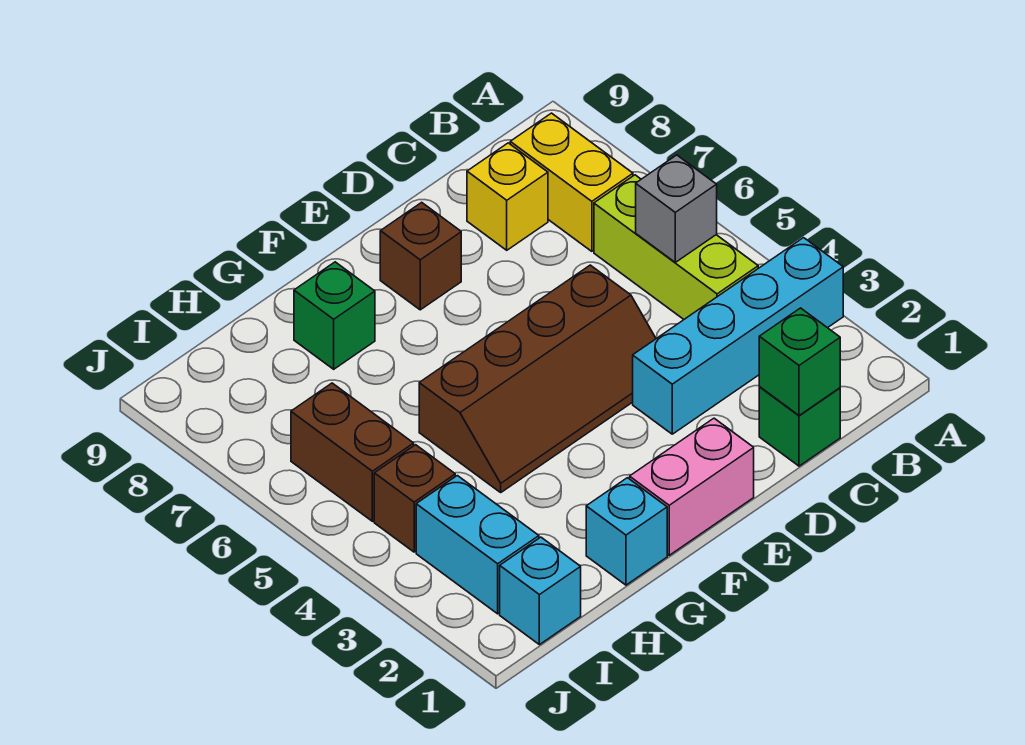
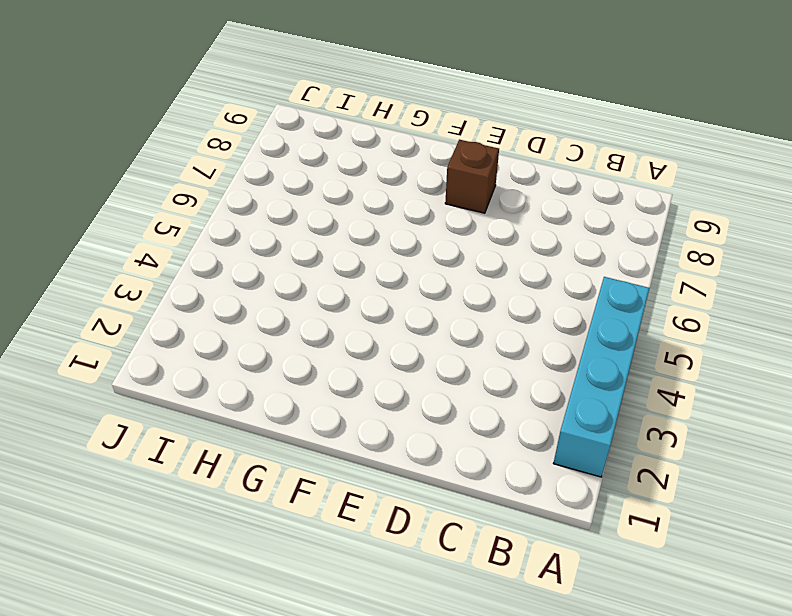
cyan 1x4 brick [553,277,649,477] -> cyan 1x4 brick turned to [633,238,843,434]
none -> lime 1x3 brick [594,175,758,319]
none -> yellow 1x2 brick [510,113,633,251]
none -> green 1x1 brick [759,387,840,466]

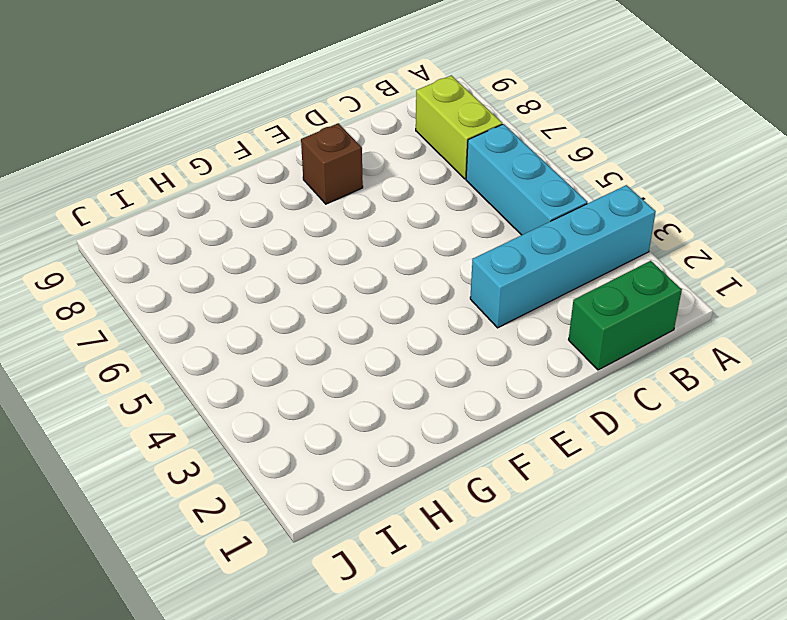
green 1x2 brick [569,261,682,370] -> green 1x1 brick [759,387,840,466]
cyan 1x3 brick [466,124,587,235] -> lime 1x3 brick [594,175,758,319]
lime 1x2 brick [416,75,502,179] -> yellow 1x2 brick [510,113,633,251]
none -> yellow 1x1 brick [467,143,548,250]
none -> brown 2x4 slope [419,265,656,492]
none -> pink 1x2 brick [630,418,754,555]

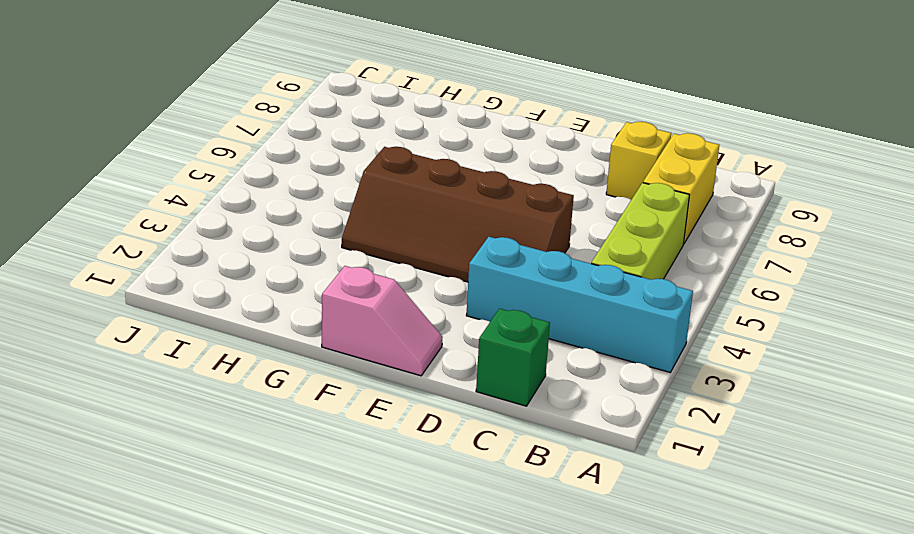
pink 1x2 slope [322,266,443,376] -> pink 1x2 brick [630,418,754,555]
none -> brown 1x1 brick [380,202,461,310]
none -> cyan 1x1 brick [586,478,667,585]
none -> green 1x1 brick [294,262,375,369]

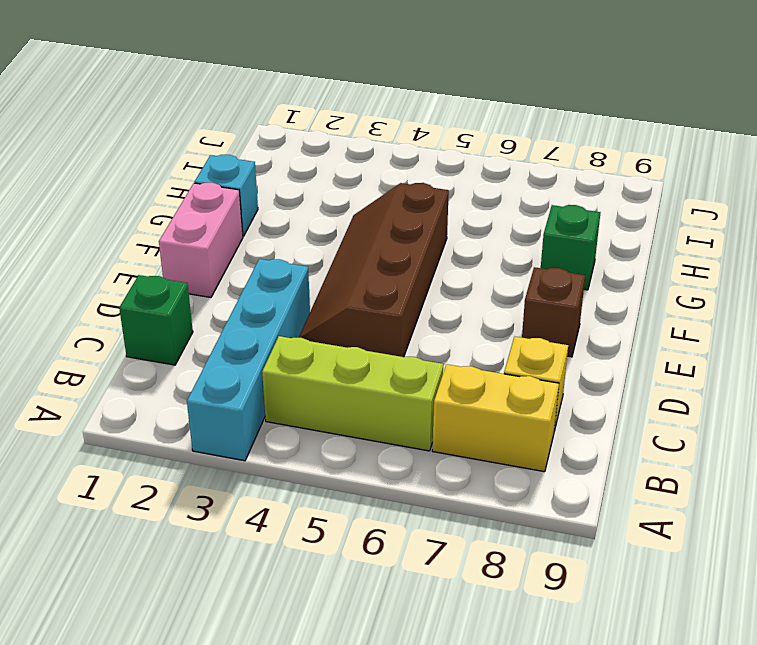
none -> cyan 1x1 brick [500,537,581,645]
none -> cyan 1x2 brick [416,476,539,614]
none -> brown 1x1 brick [374,445,455,552]

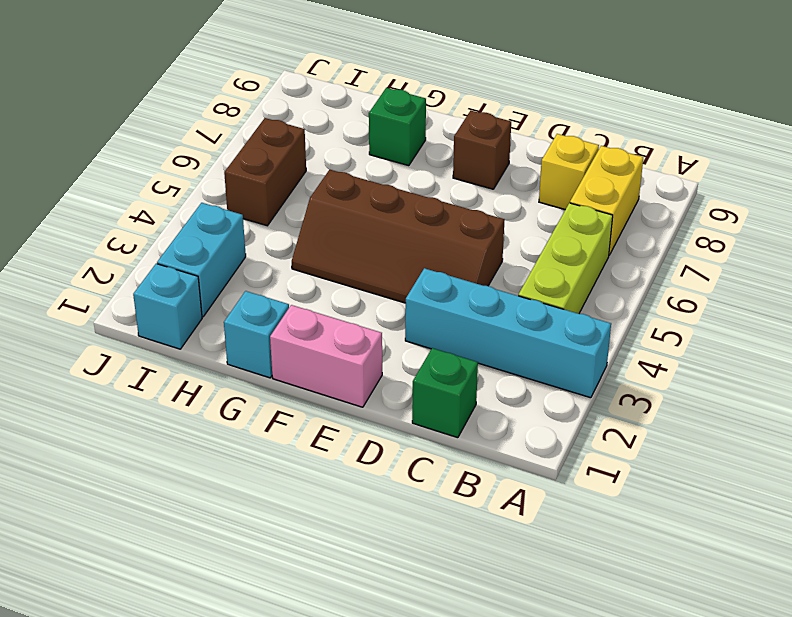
none -> brown 1x1 brick [374,445,455,552]
none -> grey 1x1 brick [636,155,717,262]
none -> green 1x1 brick [759,308,840,415]

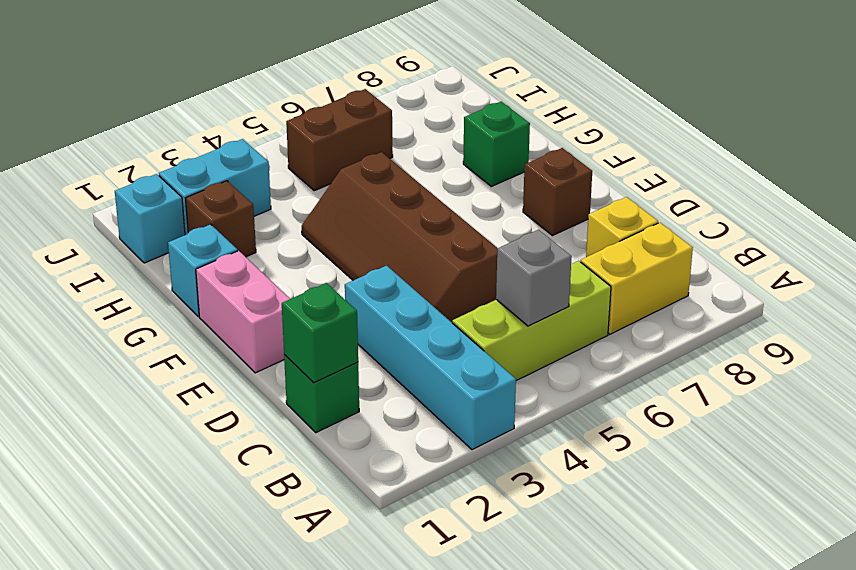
brown 1x1 brick [185,181,256,257] -> brown 1x1 brick moved to [374,445,455,552]

